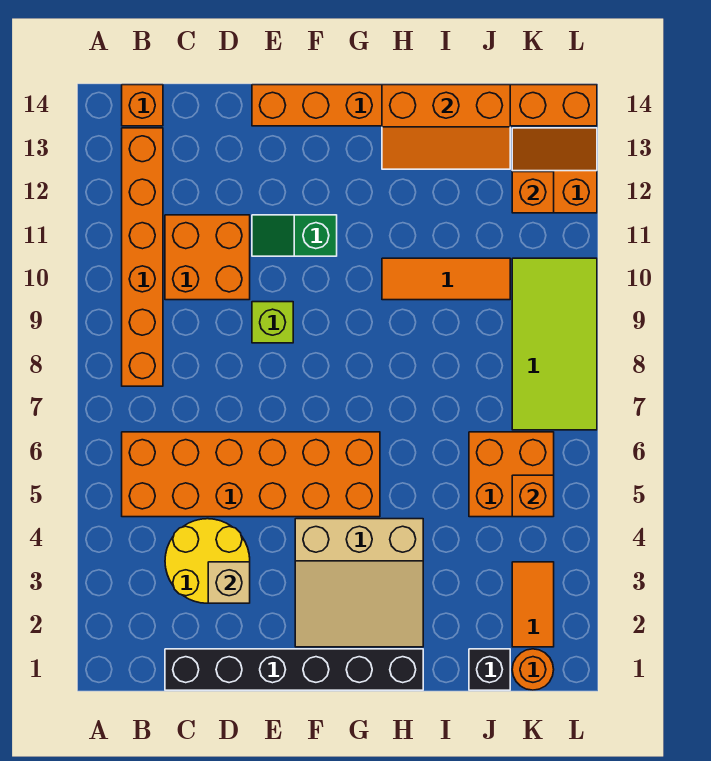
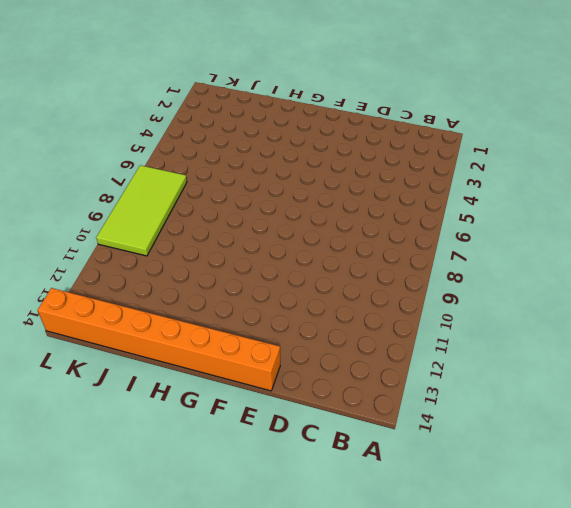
none -> orange 2x6 brick [122,432,380,517]
none -> orange 1x6 brick [122,128,163,386]
none -> orange 1x1 brick [122,85,163,126]

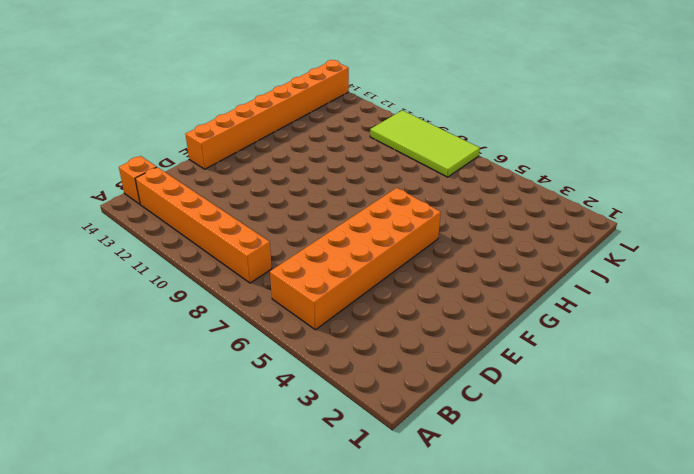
none -> black 1x6 brick [165,649,423,690]
none -> yellow 2x2 round brick [165,519,250,603]
none -> orange 2x2 brick [165,215,250,300]

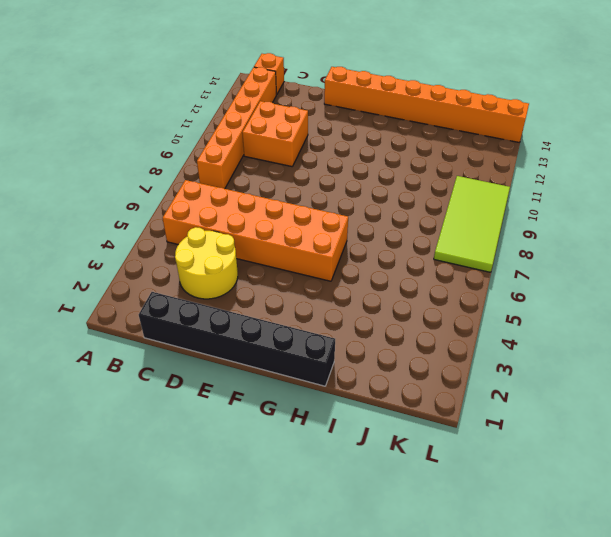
none -> lime 1x1 brick [252,302,293,343]
none -> green 1x2 slope [252,215,337,256]
none -> tan 3x3 slope [295,519,423,647]

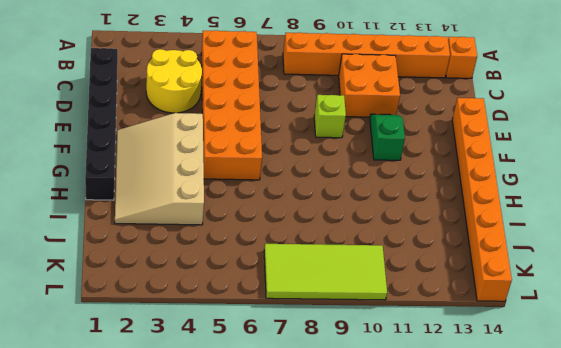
tan 3x4 slope [115,113,204,225] -> tan 3x3 slope [295,519,423,647]
none -> orange 1x3 tile [382,258,510,300]
none -> black 1x1 brick [469,649,510,690]
none -> orange 2x2 brick [469,432,554,517]

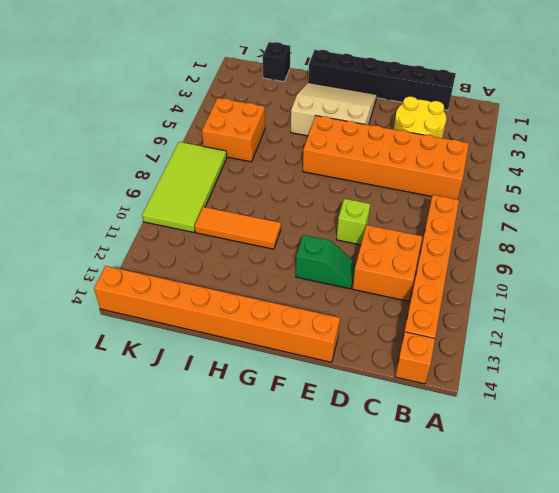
none -> orange 1x1 round brick [512,649,554,690]
none -> orange 1x2 tile [512,562,554,647]
none -> orange 2x2 slope [512,128,597,213]

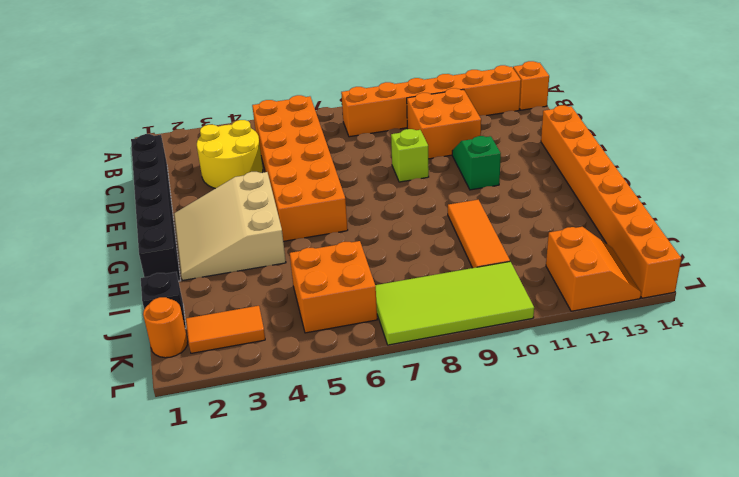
none -> tan 1x1 brick [208,562,250,603]
none -> orange 2x3 slope [382,85,510,169]
none -> orange 1x1 brick [512,475,554,517]

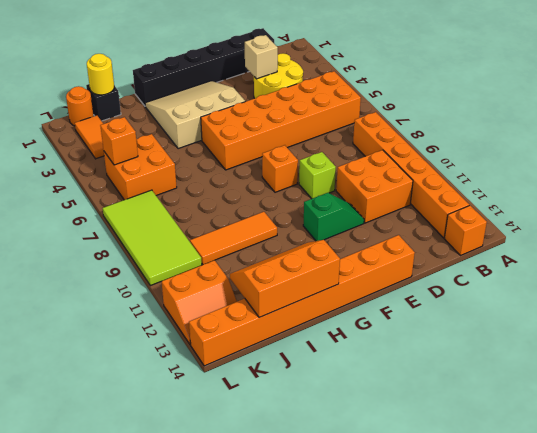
orange 1x1 brick [262,145,298,192] -> orange 1x1 brick moved to [512,172,554,213]
yellow 1x1 round brick [87,54,114,95] -> none

